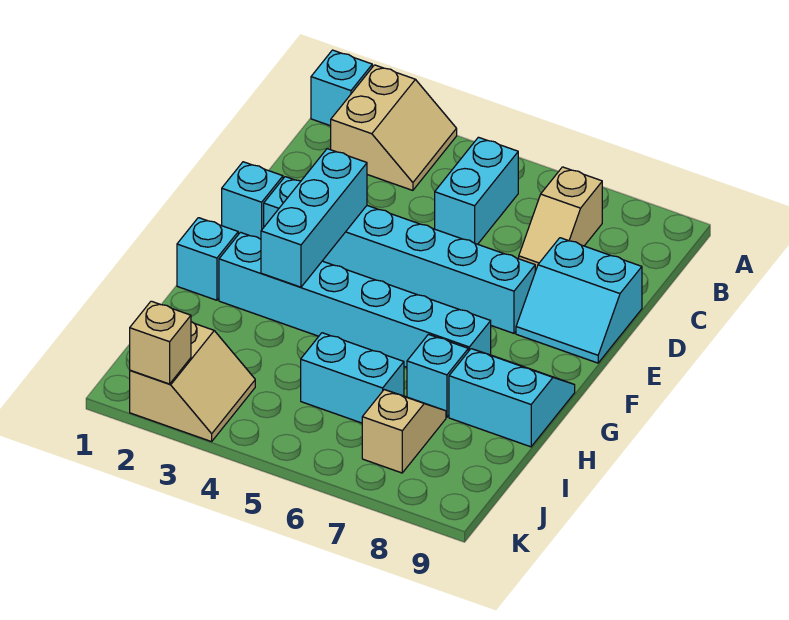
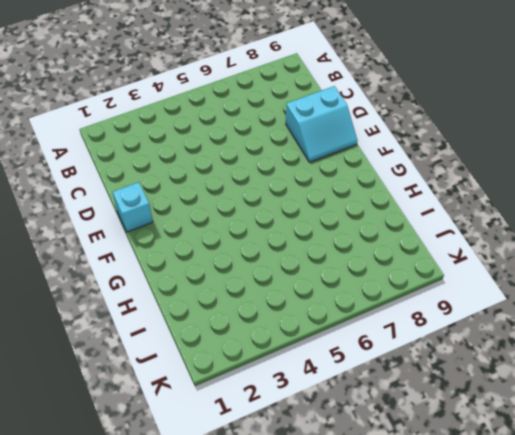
none -> cyan 1x1 brick [311,50,372,126]
none -> tan 2x2 slope [331,65,457,190]
none -> cyan 1x2 brick [435,137,518,244]

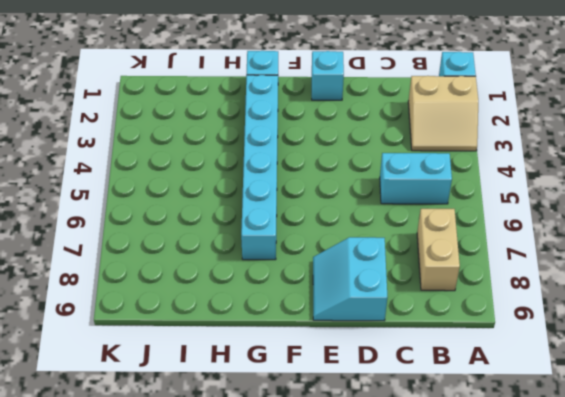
tan 1x2 brick [417,209,460,291] -> tan 1x2 slope [519,167,602,270]
none -> cyan 1x6 brick [264,177,535,333]
none -> cyan 2x2 slope [449,349,575,447]
none -> cyan 1x1 brick [407,334,468,417]

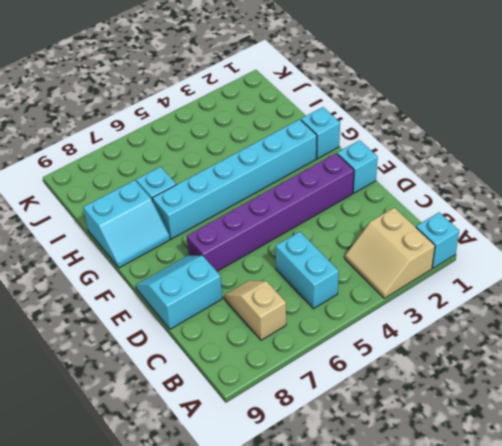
purple 1x6 brick [187,153,354,271] -> cyan 1x6 brick [264,177,535,333]
none -> cyan 1x2 brick [301,333,404,423]
none -> tan 1x2 slope [362,390,446,473]
none -> tan 2x2 slope [130,322,255,442]

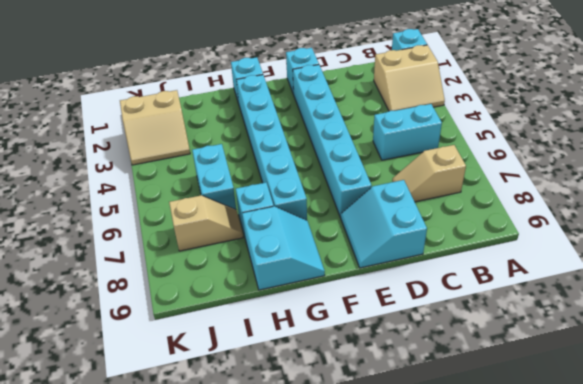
none -> cyan 1x3 brick [261,149,367,287]
none -> tan 1x1 brick [130,301,191,384]

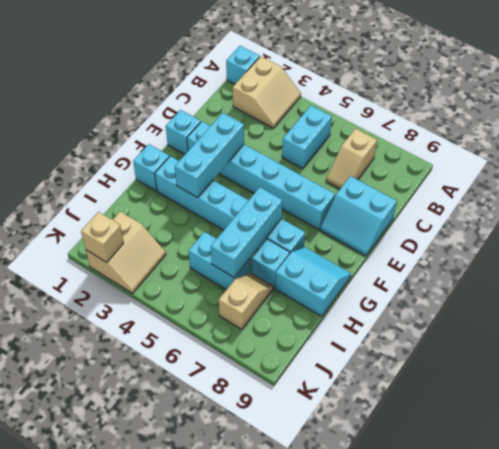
cyan 1x3 brick [211,187,282,277] -> none

